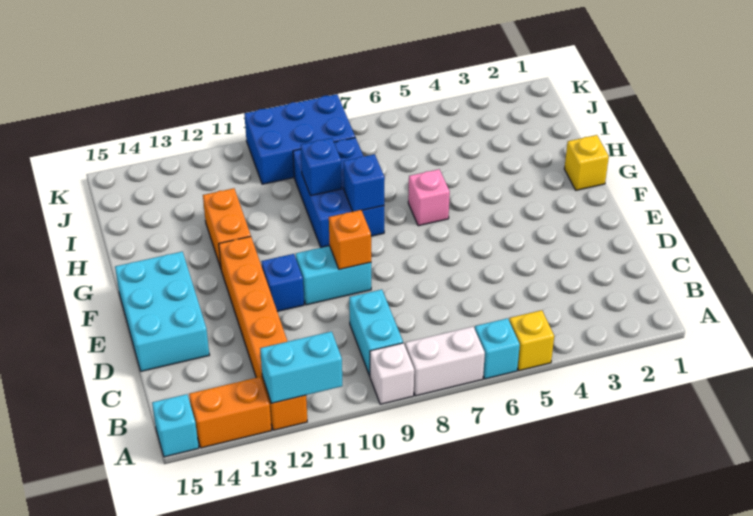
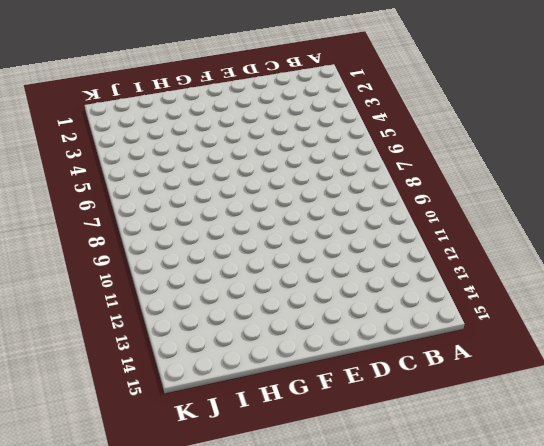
none -> yellow 1x1 brick [509,310,554,371]
none -> cyan 1x1 brick [475,318,520,379]
none -> white 1x2 brick [405,327,485,396]

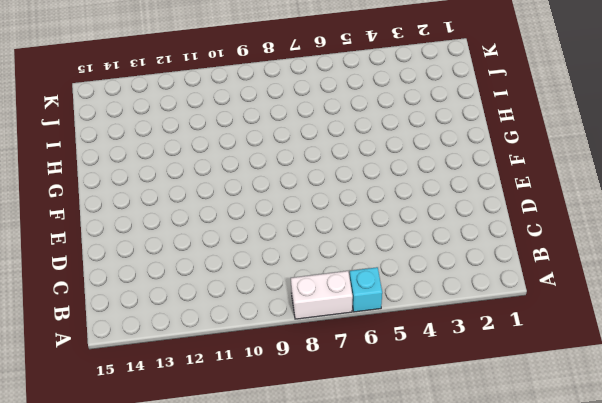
none -> yellow 1x1 brick [509,310,554,371]
none -> white 1x1 brick [370,343,414,404]
none -> orange 1x6 brick [219,237,307,430]

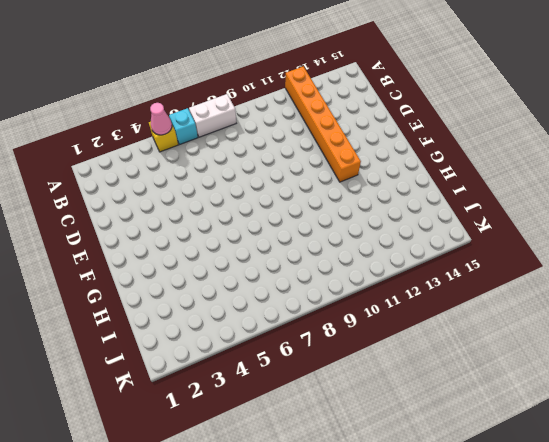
pink 1x1 cone [150,103,172,135] -> none
none -> white 1x1 brick [370,343,414,404]
none -> orange 1x2 brick [189,377,272,448]
none -> cyan 1x1 brick [152,394,199,457]

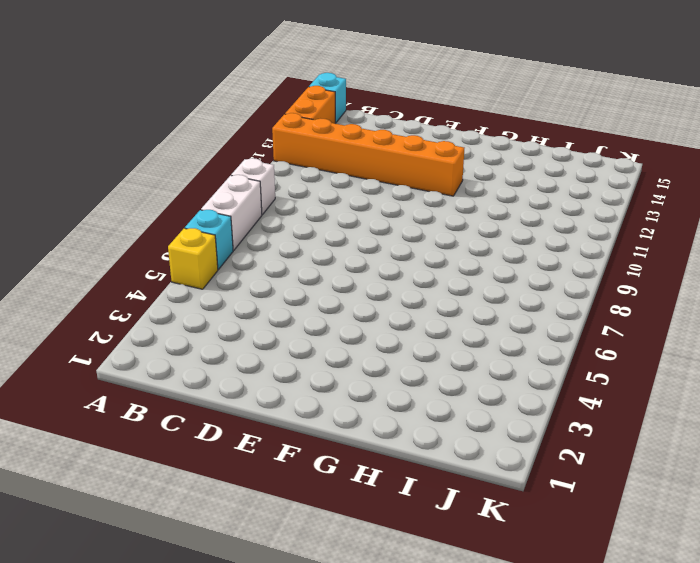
none -> cyan 1x2 brick [349,290,403,376]
none -> cyan 2x3 brick [115,252,209,371]
none -> cyan 1x2 brick [296,246,371,305]

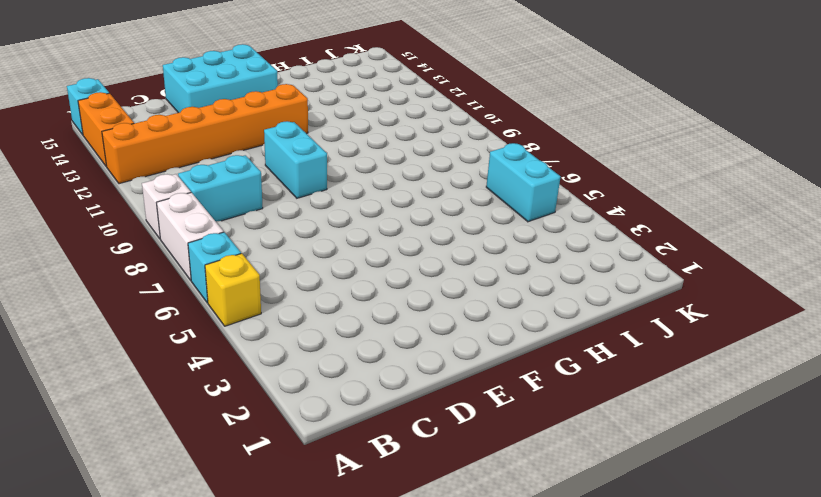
cyan 1x2 brick [486,143,561,222] -> cyan 1x2 brick moved to [260,331,343,403]
none -> blue 1x1 brick [261,254,304,311]
none -> yellow 1x1 brick [564,135,609,190]
none -> pink 1x1 brick [408,169,450,226]

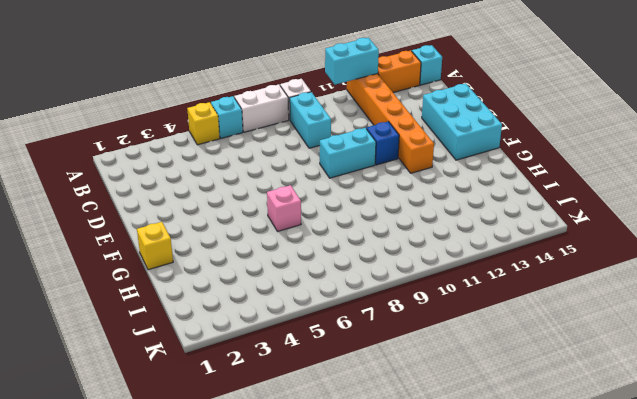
none -> blue 2x3 brick [293,138,384,247]
none -> orange 1x2 brick [203,188,251,268]
none -> blue 2x3 brick [244,94,355,184]

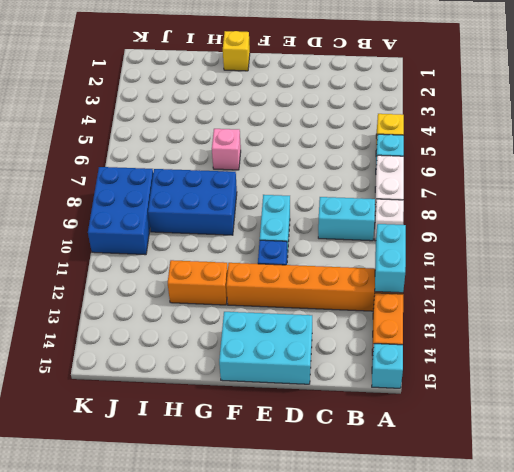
none -> orange 1x1 brick [329,210,371,269]
none -> blue 1x1 brick [343,154,385,212]
none -> blue 1x1 brick [301,138,342,196]

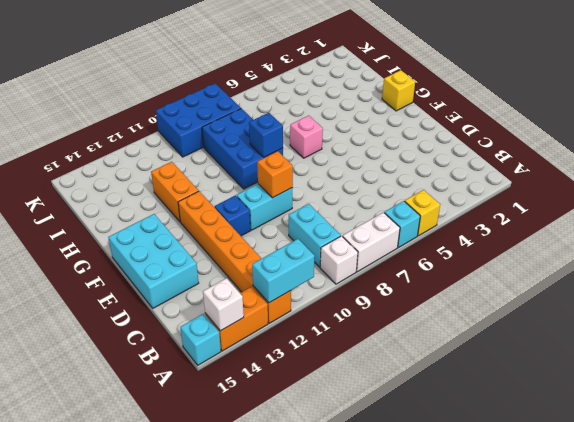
white 1x1 brick [203,278,244,331] -> none
none -> blue 1x1 brick [301,138,342,196]

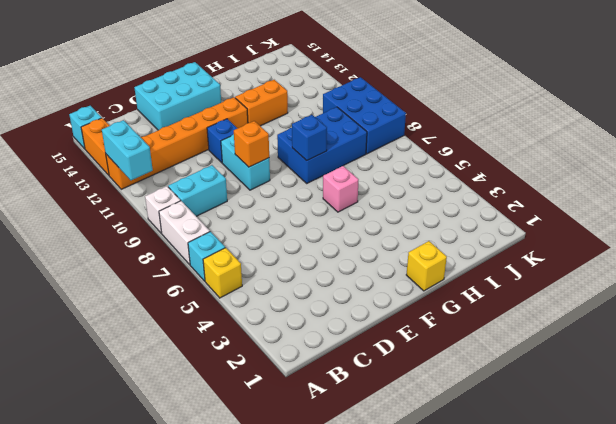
none -> blue 1x1 brick [301,138,342,196]

